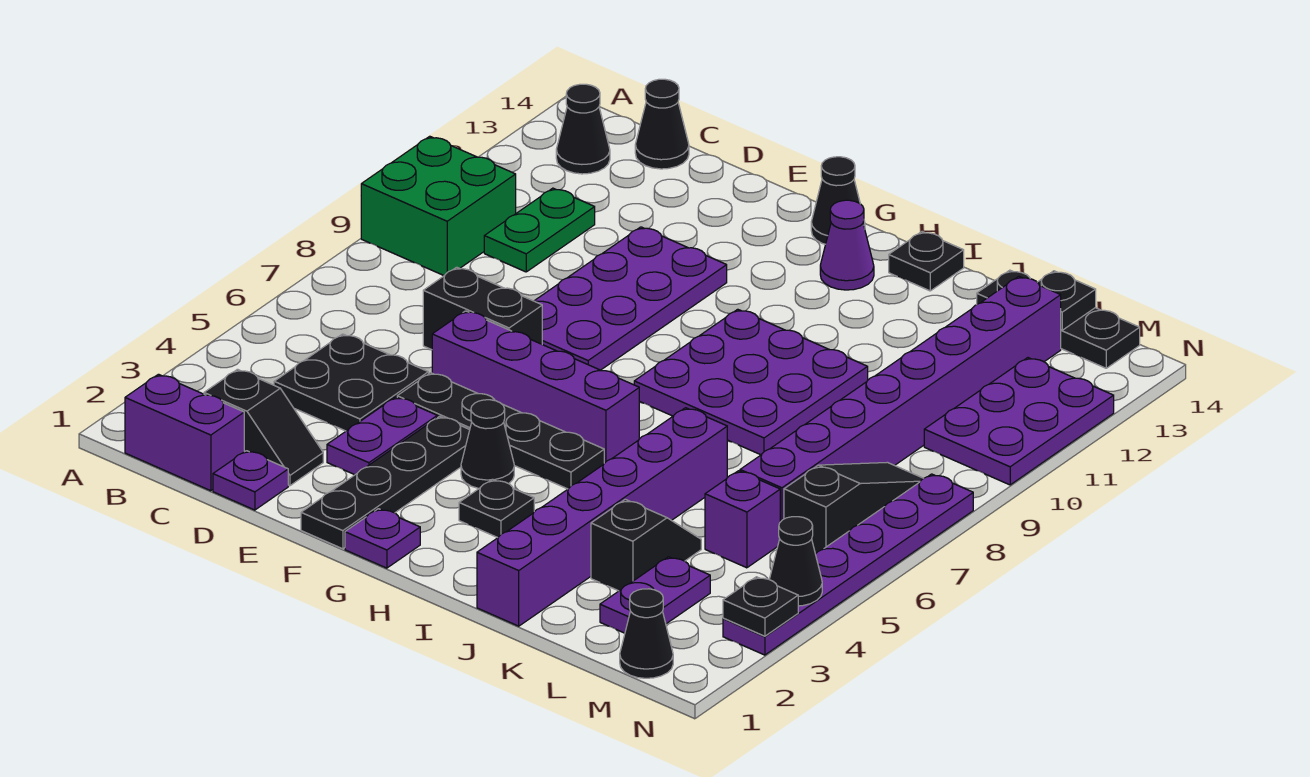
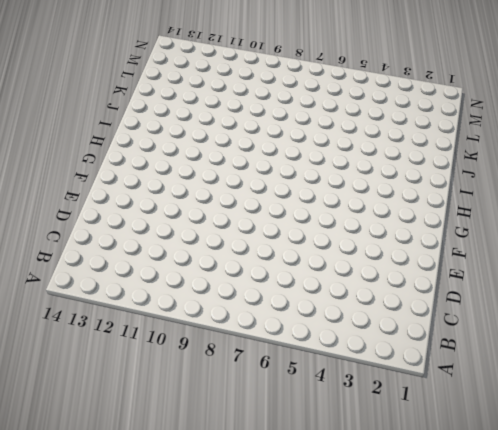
none -> green 2x2 brick [361,136,516,276]
none -> purple 1x2 brick [125,374,244,491]
none -> black 1x1 cone [556,84,610,174]
none -> black 1x2 slope [204,369,323,486]

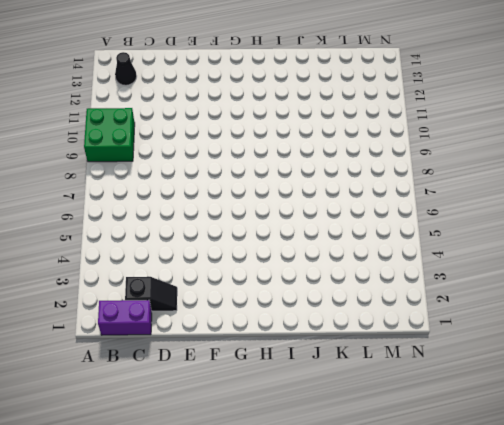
none -> black 2x2 plate [274,334,428,431]
none -> green 1x2 plate [484,188,595,272]
none -> black 1x1 cone [635,79,689,169]
none -> purple 1x1 plate [213,451,288,510]

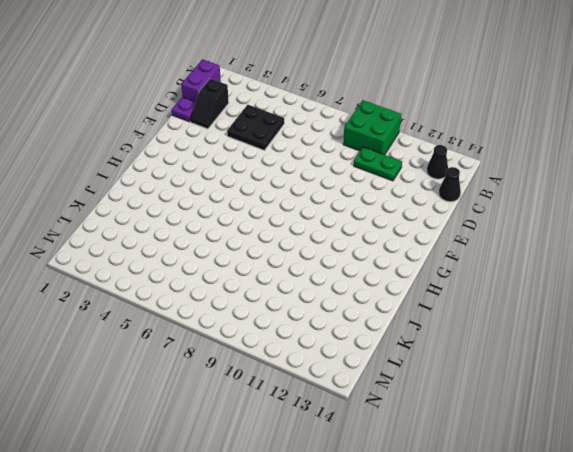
none -> black 1x2 brick [423,267,542,350]
none -> purple 1x2 plate [327,397,437,475]
none -> black 1x4 plate [397,373,604,489]
none -> purple 1x4 brick [432,311,639,463]

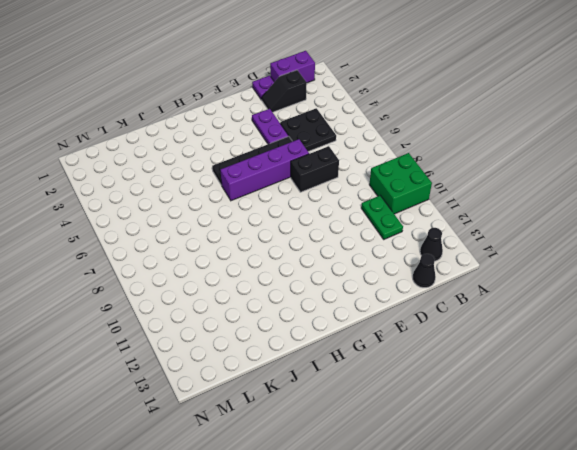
none -> purple 2x4 plate [535,227,727,370]
none -> black 1x4 plate [301,416,470,549]
none -> purple 1x1 plate [345,509,420,568]
none -> black 1x1 cone [461,400,514,488]

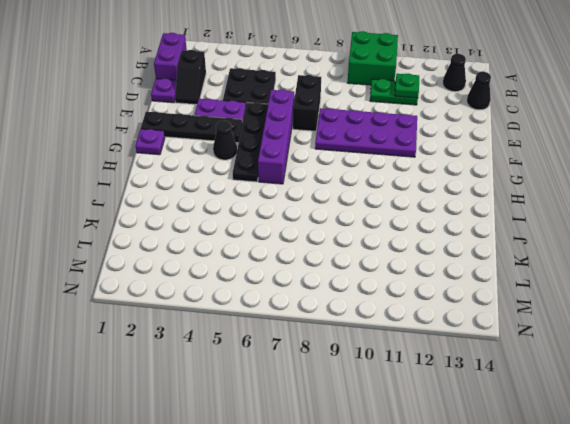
green 1x1 plate [395,73,419,98] -> none
none -> black 1x1 cone [811,157,865,244]
none -> black 1x1 plate [459,479,534,538]
none -> purple 3x3 plate [634,309,868,455]
none -> purple 1x1 cone [820,200,874,290]

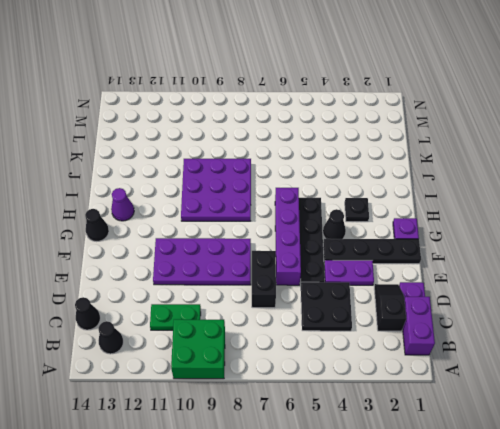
none -> black 1x1 plate [889,232,964,291]
none -> purple 1x6 brick [477,408,727,626]
none -> black 1x2 slope [591,499,701,591]
none -> black 1x3 plate [977,270,1140,368]

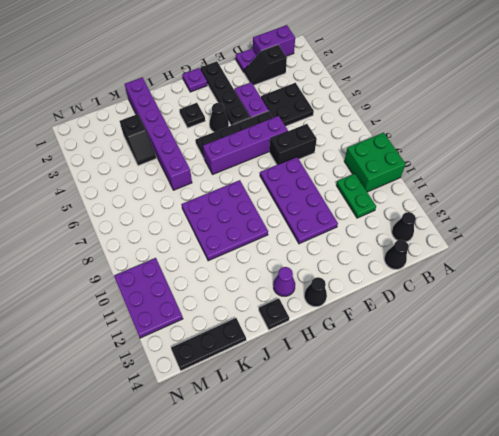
none -> purple 1x2 plate [600,557,710,633]
none -> purple 1x1 brick [705,471,780,568]
none -> purple 1x8 brick [740,276,1061,522]
none -> black 1x1 cone [620,589,673,678]

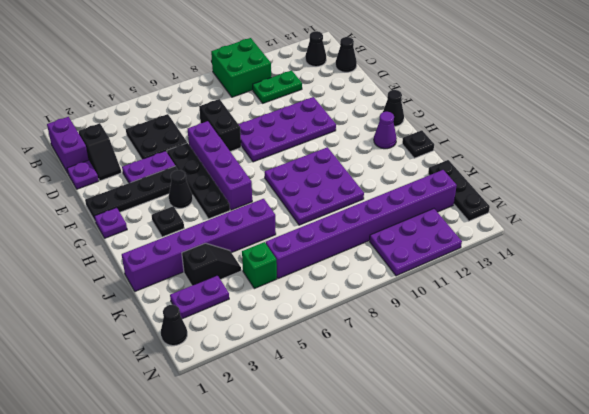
green 1x1 brick [242,242,277,289] -> purple 1x1 brick [705,471,780,568]
none -> black 1x3 slope [784,462,923,554]
none -> purple 1x6 plate [723,474,973,655]
none -> black 1x1 plate [1037,271,1096,330]
none -> black 1x1 plate [723,577,798,636]

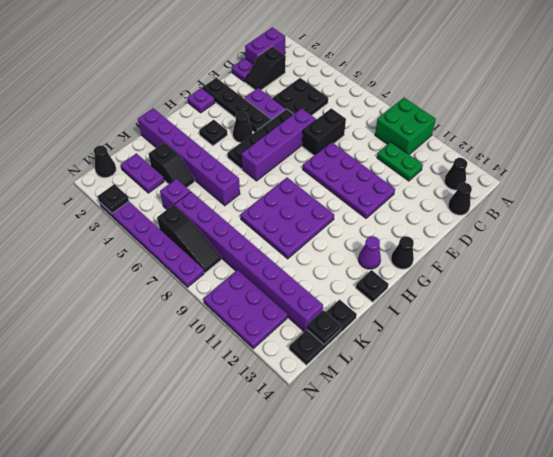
none -> black 1x1 cone [769,517,822,606]

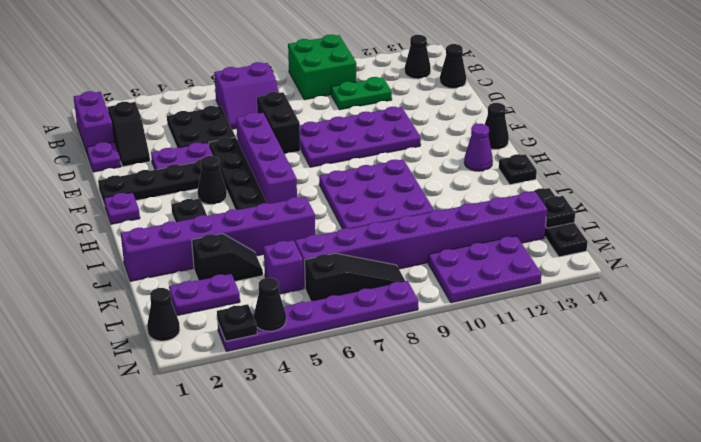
purple 2x2 slope [214,62,279,129] -> none

